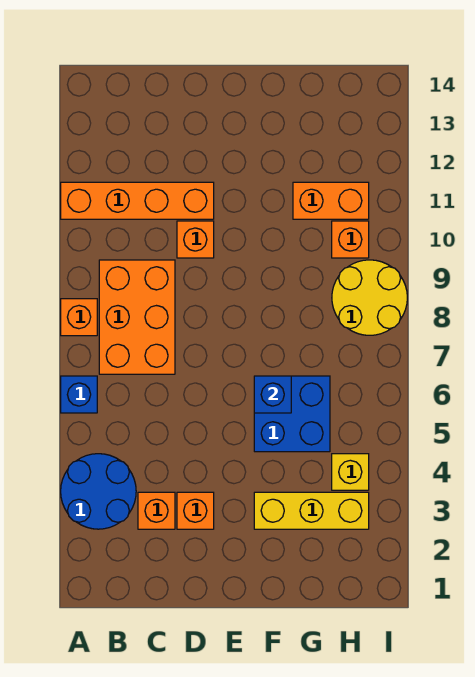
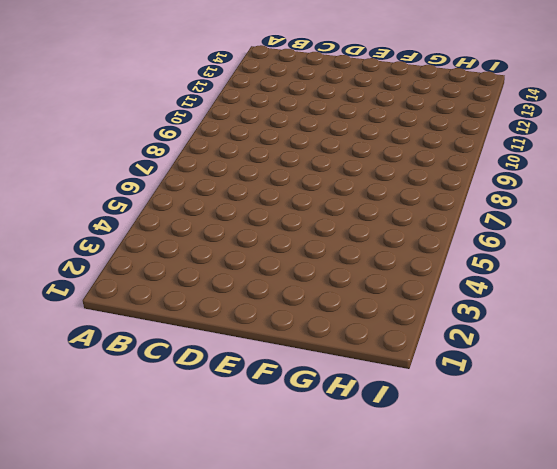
none -> blue 2x2 round brick [61,454,136,529]
none -> blue 1x1 brick [61,376,97,413]
none -> orange 1x1 brick [61,299,97,336]

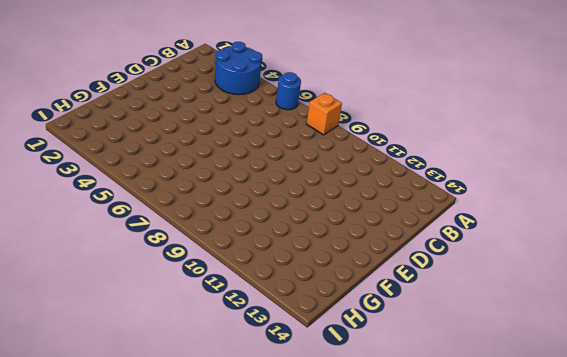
blue 1x1 round brick [276,72,301,110] -> blue 1x1 brick [61,376,97,413]
none -> orange 1x4 brick [61,182,214,219]
none -> orange 2x3 brick [99,260,175,374]
none -> orange 1x1 brick [138,492,175,529]

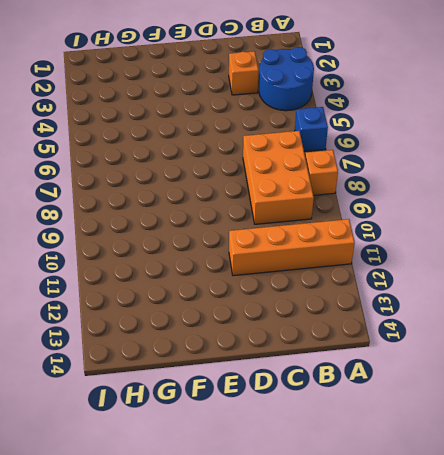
none -> orange 1x1 brick [177,492,214,529]
none -> orange 1x1 brick [177,221,214,258]
none -> yellow 1x3 brick [254,492,369,529]

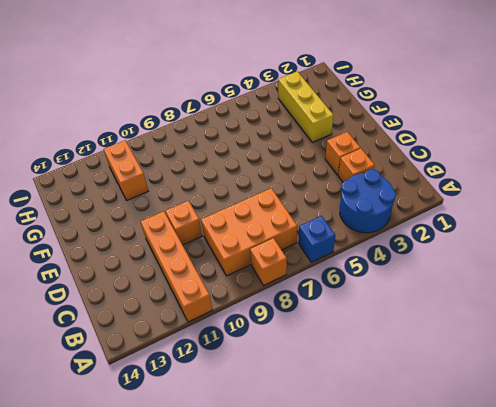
none -> blue 2x2 brick [254,376,330,452]
none -> yellow 1x1 brick [332,454,369,490]
none -> yellow 2x2 round brick [332,260,407,335]

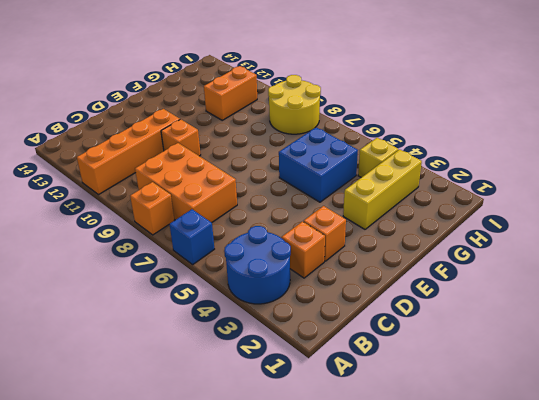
none -> orange 1x1 brick [332,221,369,258]
none -> blue 1x1 brick [254,376,291,413]

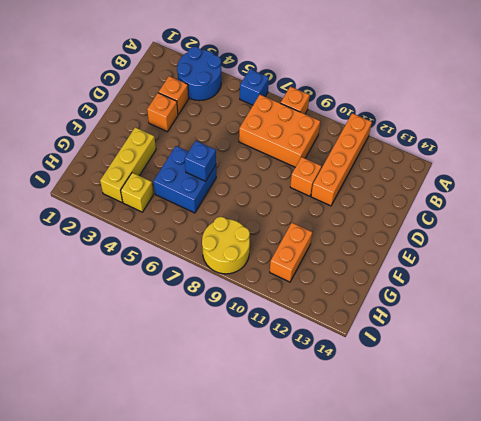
none -> orange 1x1 brick [332,221,369,258]

